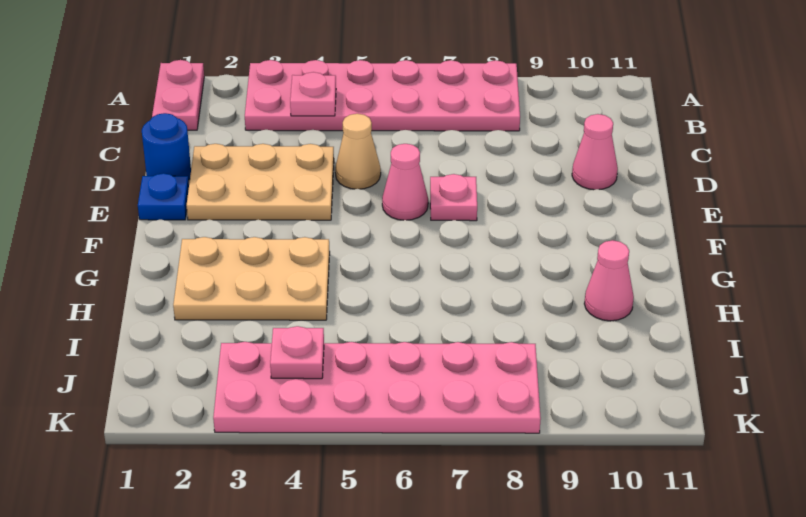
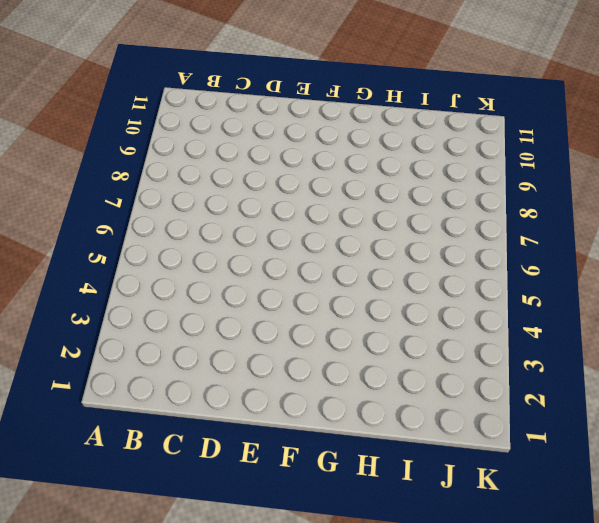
none -> pink 1x2 plate [152,60,204,130]
none -> pink 2x6 plate [245,60,520,131]
none -> blue 1x1 round brick [142,113,191,180]

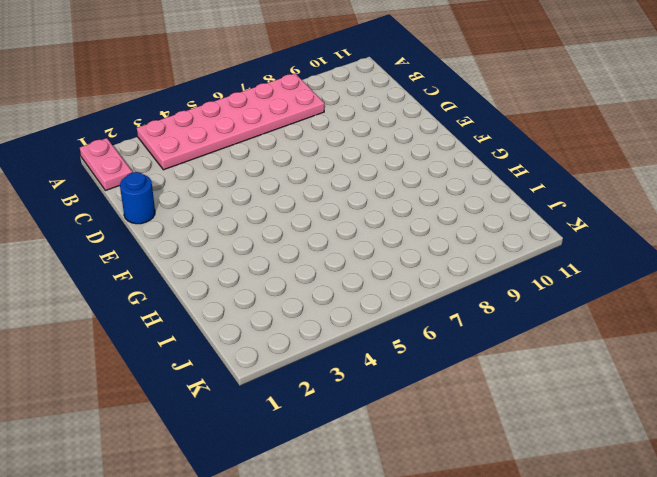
none -> tan 2x3 plate [186,144,334,220]
none -> tan 1x1 cone [335,114,381,189]
none -> pink 1x1 cone [572,114,618,190]

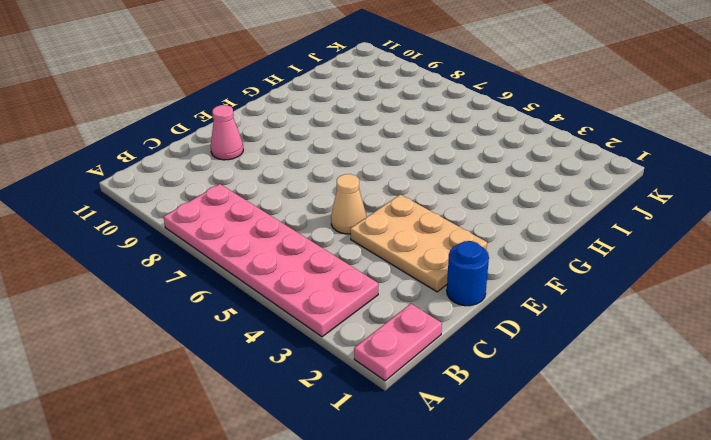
none -> blue 1x1 plate [138,173,189,220]
none -> pink 1x1 cone [382,144,428,220]
none -> pink 1x1 plate [430,174,477,221]

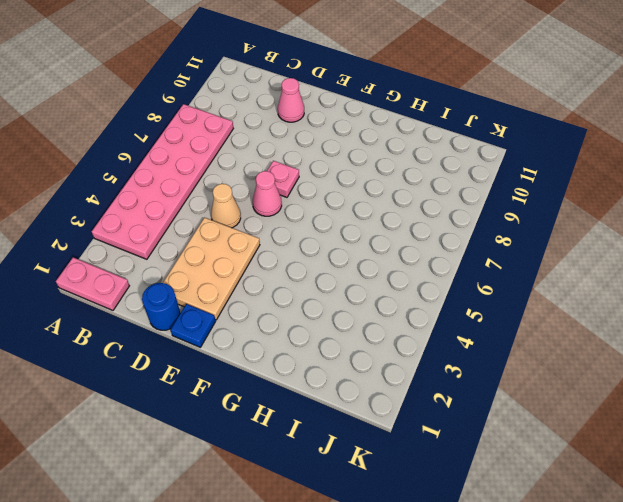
none -> tan 2x3 plate [173,237,330,320]
none -> pink 1x1 cone [584,240,634,321]
none -> pink 2x6 plate [213,342,541,433]

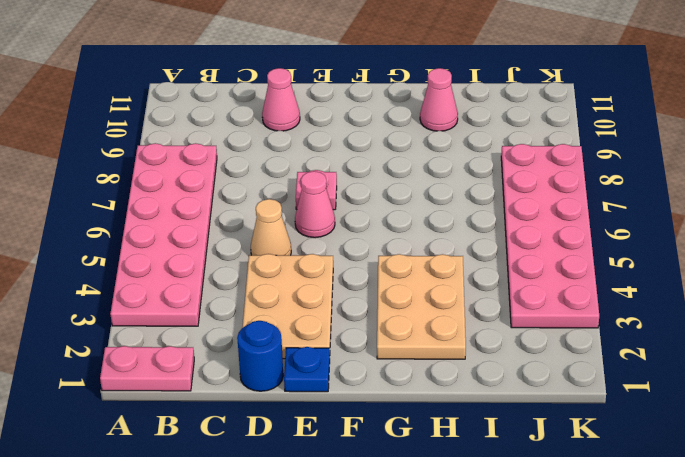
none -> pink 1x1 plate [290,72,336,116]
none -> pink 1x1 plate [270,326,324,379]

